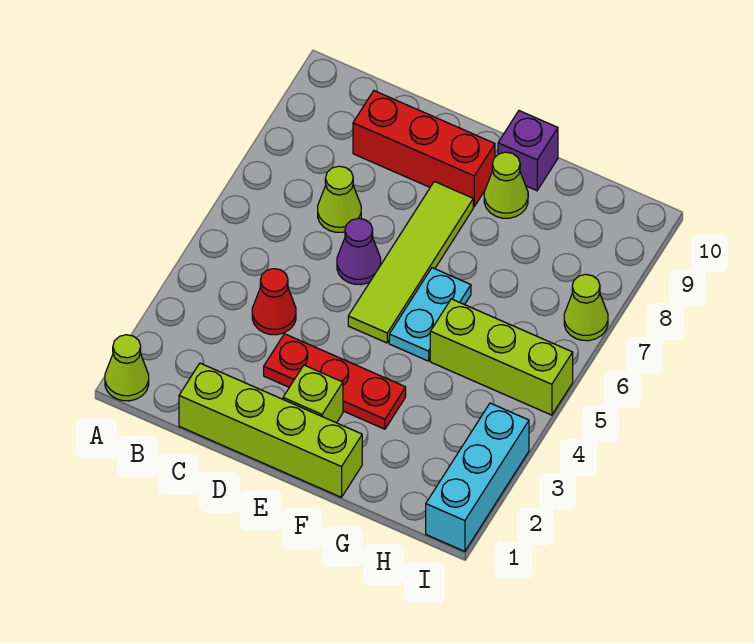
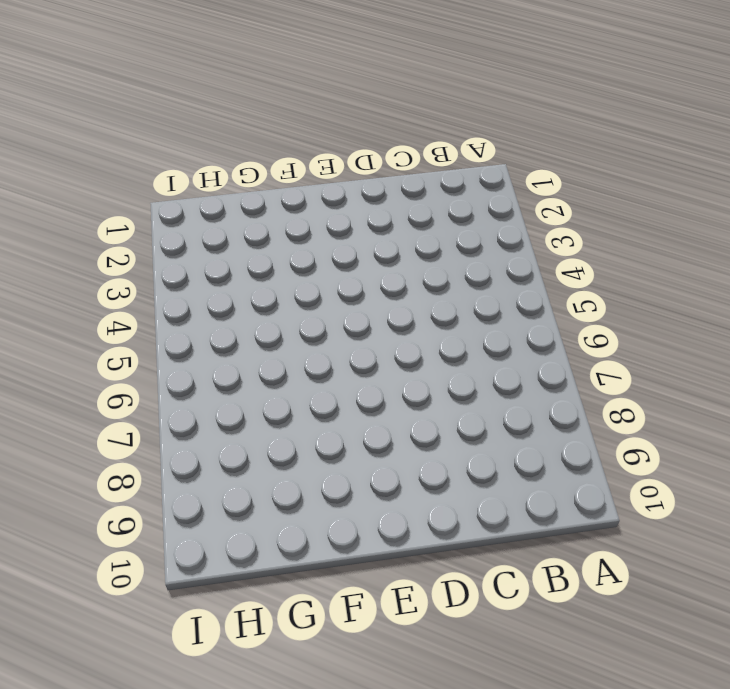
none -> lime 1x1 cone [105,335,149,401]
none -> lime 1x4 brick [179,363,362,497]
none -> red 1x1 cone [252,269,296,335]

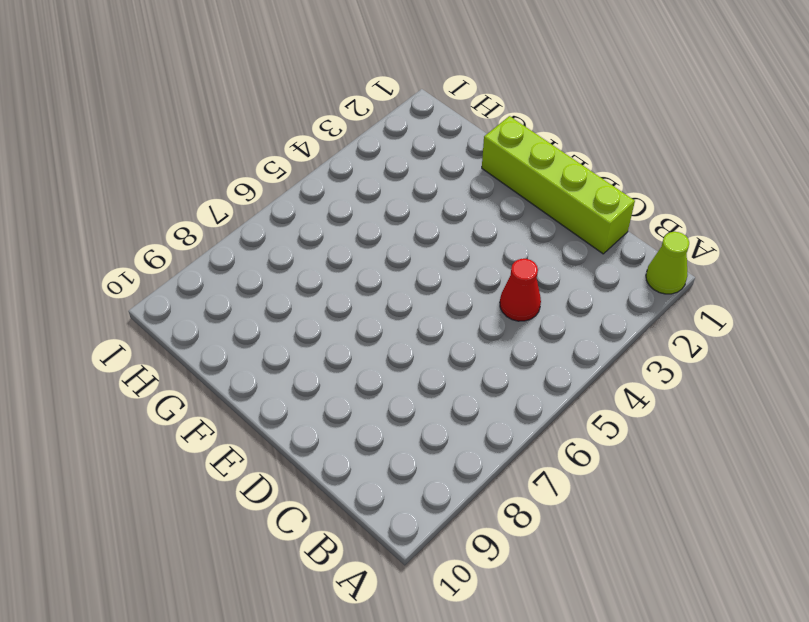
none -> lime 1x1 cone [318,166,361,232]
none -> red 1x3 brick [353,91,495,207]
none -> red 1x3 plate [264,334,406,429]

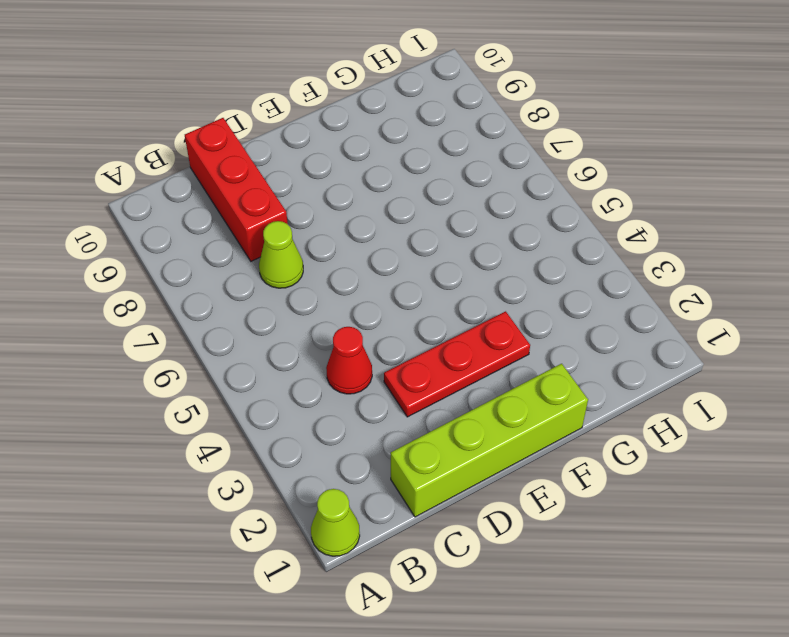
red 1x3 brick [185,118,288,261] -> red 1x3 brick turned to [353,91,495,207]
none -> purple 1x1 cone [337,218,381,285]
none -> lime 1x1 brick [283,365,343,423]
none -> lime 1x4 tile [348,181,473,343]

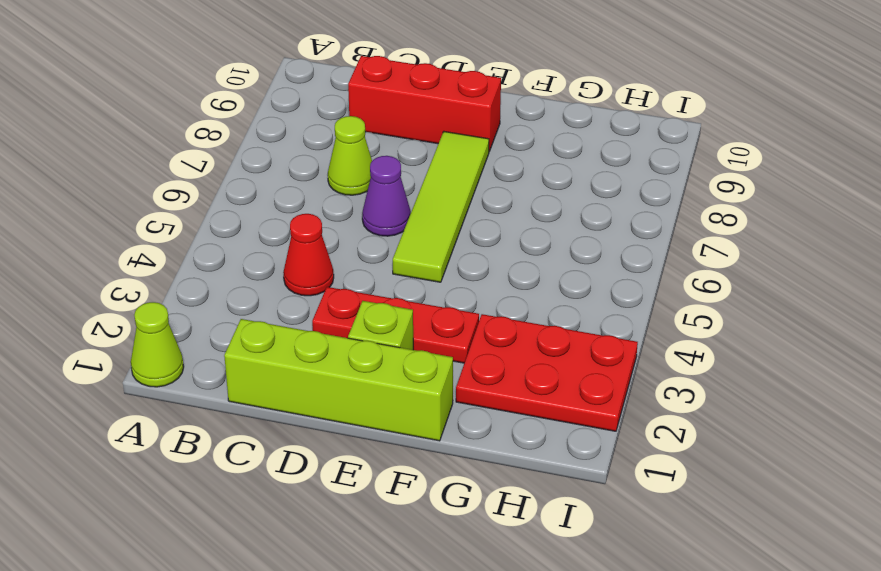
red 2x3 plate [456,314,638,431] -> cyan 1x3 brick [426,403,529,551]
none -> cyan 1x2 plate [389,268,471,361]
none -> lime 1x1 cone [484,152,528,218]
none -> purple 1x1 brick [498,111,558,191]

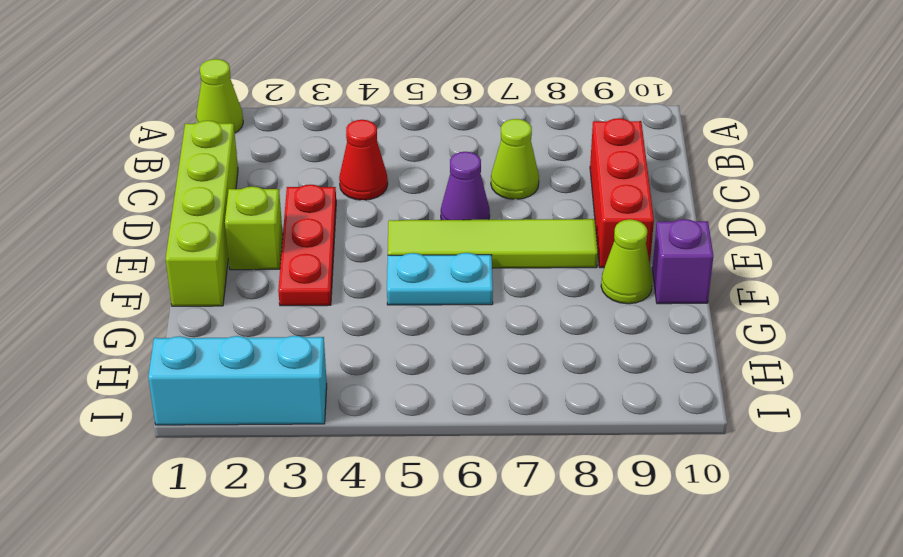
none -> lime 1x3 brick [430,299,573,415]
none -> lime 1x1 cone [564,274,608,341]

